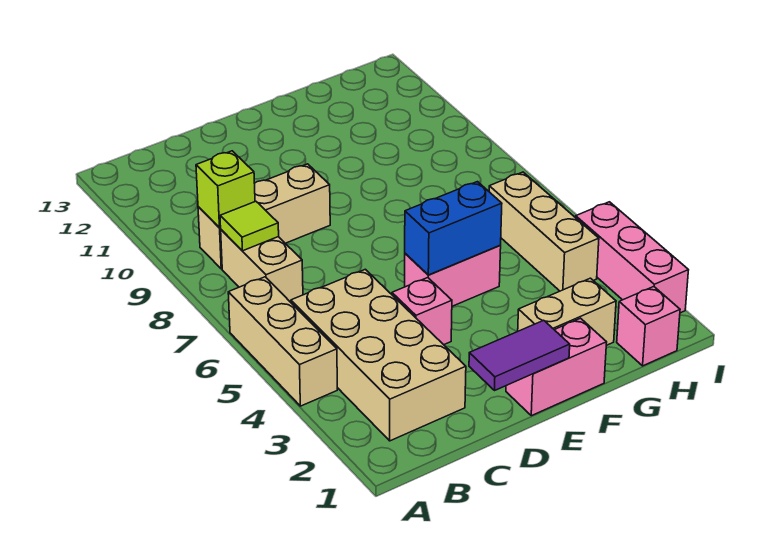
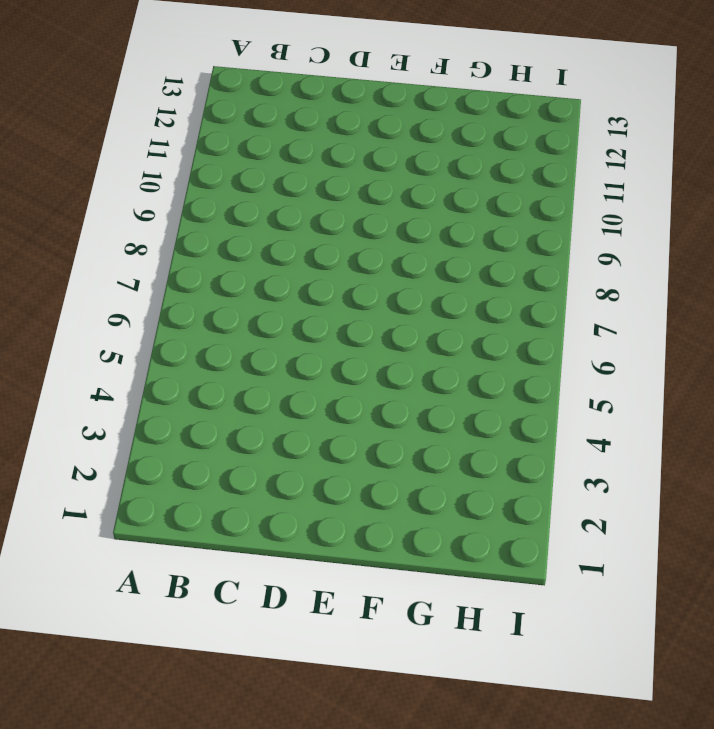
none -> tan 1x3 brick [228,277,337,406]
none -> tan 2x4 brick [291,269,466,441]
none -> tan 1x2 brick [221,230,303,302]

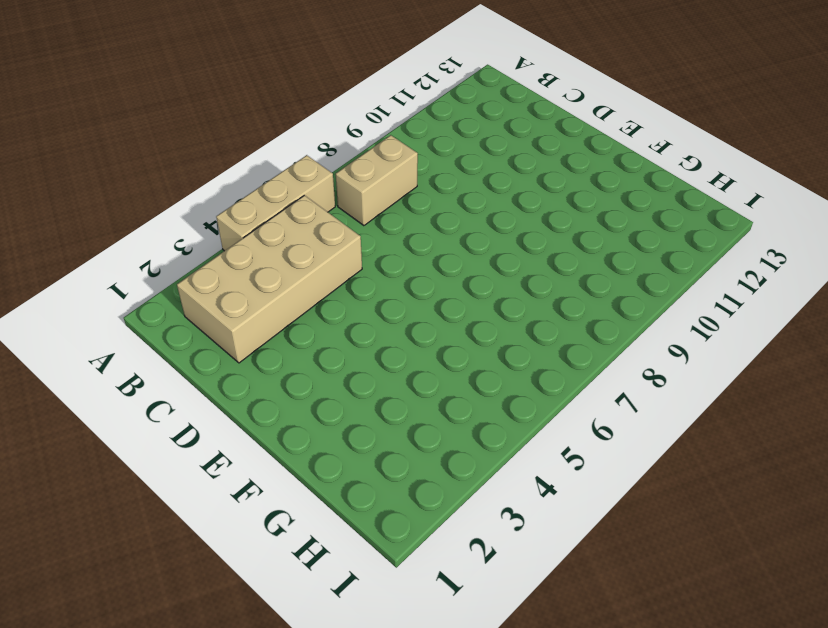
none -> tan 1x3 brick [198,164,330,269]
none -> pink 1x1 brick [392,278,452,345]
none -> pink 1x2 brick [506,318,607,416]

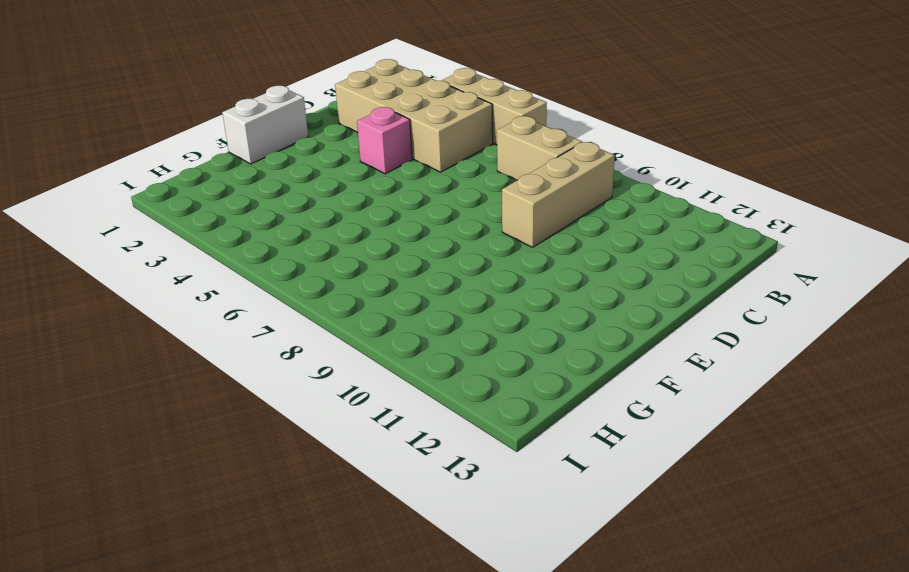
white 1x2 brick [222,86,308,164] -> pink 1x2 brick [506,318,607,416]
none -> pink 1x2 brick [405,246,501,306]
none -> tan 1x2 brick [518,278,616,345]
none -> pink 1x1 brick [617,287,680,366]

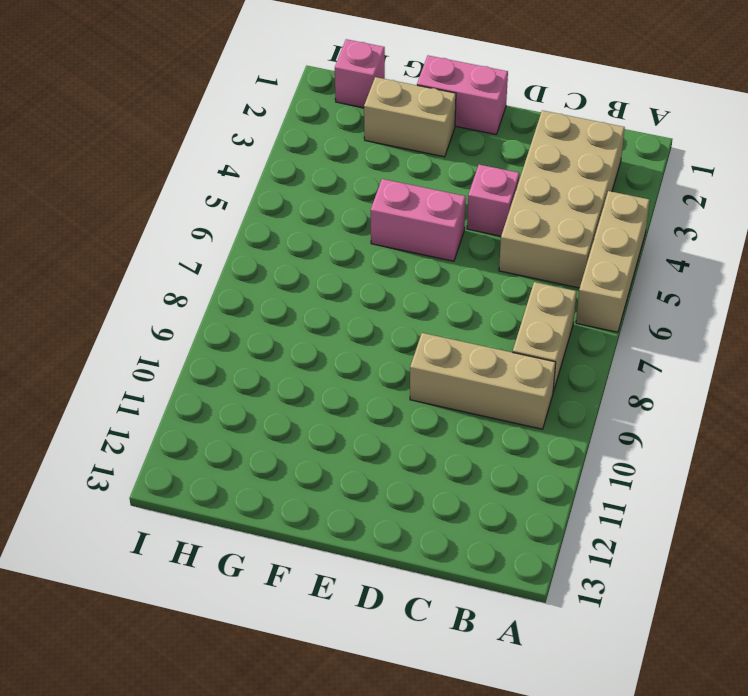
none -> tan 1x3 brick [489,172,599,291]
none -> pink 1x3 brick [576,202,688,313]
none -> lime 1x1 tile [220,201,279,251]

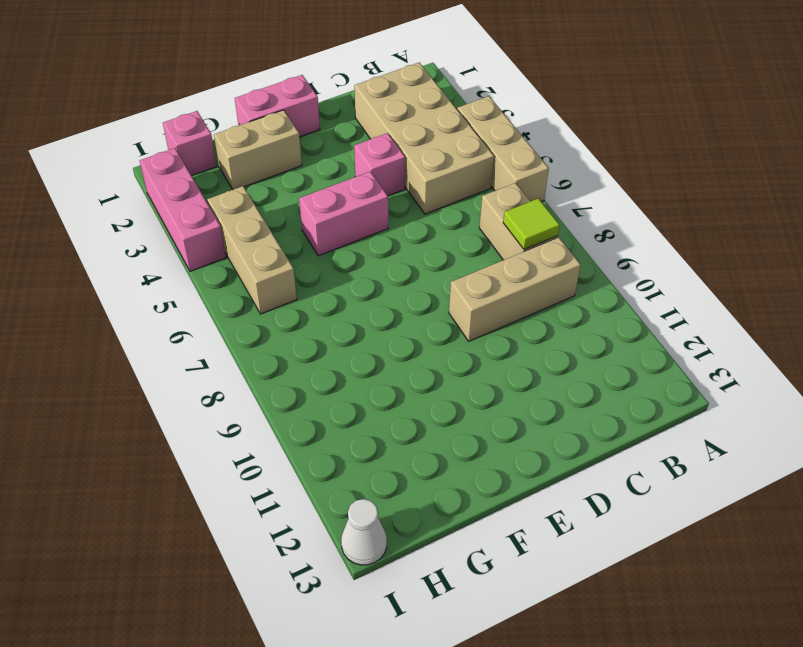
white 1x1 cone [341,499,387,565] -> none
none -> lime 1x1 brick [196,151,255,227]
none -> purple 1x2 tile [469,320,570,391]
none -> blue 1x2 brick [405,182,502,275]

